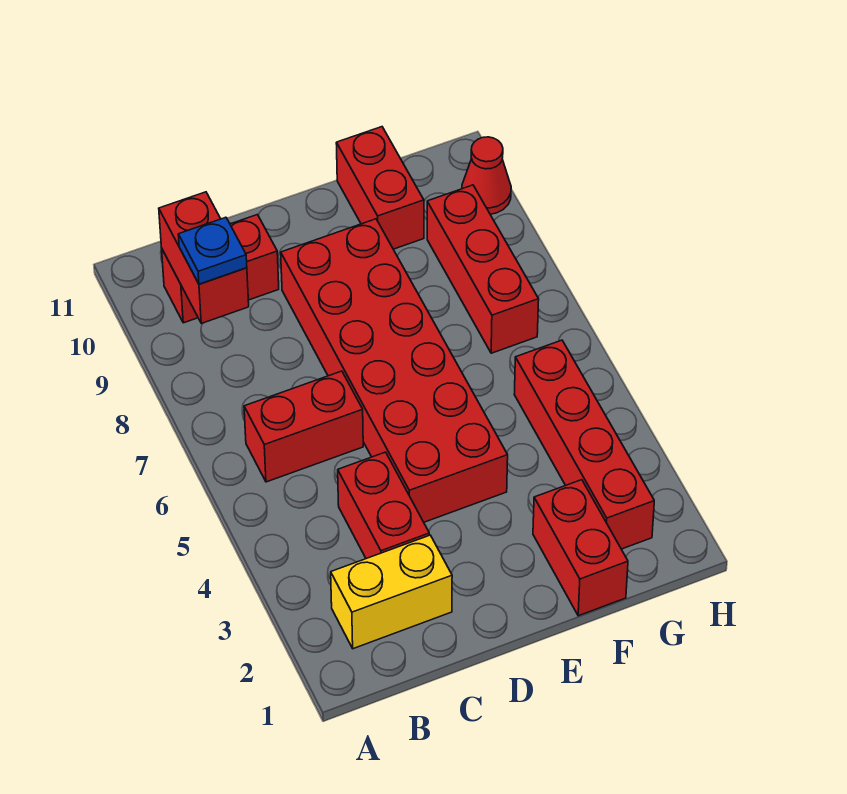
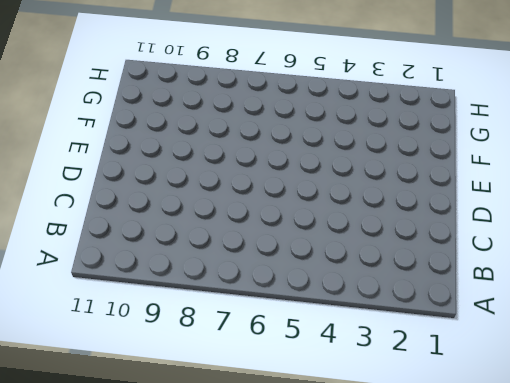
none -> yellow 1x2 brick [331,535,452,649]
none -> red 1x2 brick [244,371,363,482]
none -> red 1x2 brick [162,215,279,323]

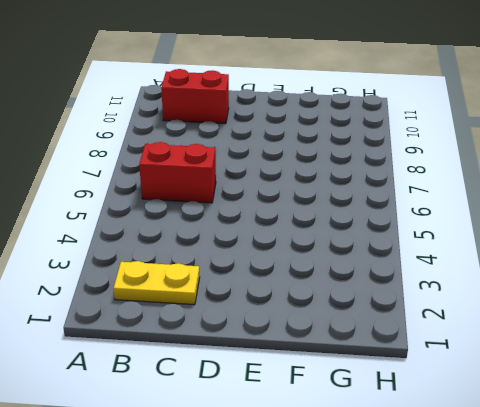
yellow 1x2 plate [114,261,200,305] -> yellow 1x2 brick [331,535,452,649]
none -> red 1x2 brick [338,452,429,559]
none -> red 2x6 brick [281,219,508,522]
none -> red 1x2 brick [533,480,628,616]

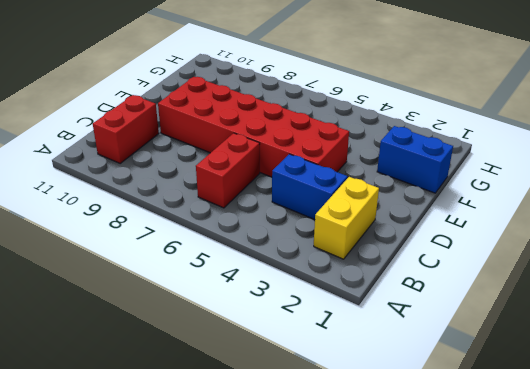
blue 1x2 brick [272,154,348,220] -> red 1x2 brick [338,452,429,559]
blue 1x2 brick [377,126,453,193] -> red 1x2 brick [533,480,628,616]
none -> red 1x2 brick [336,127,424,249]
none -> red 1x4 brick [514,340,654,549]
none -> red 1x3 brick [427,185,539,353]

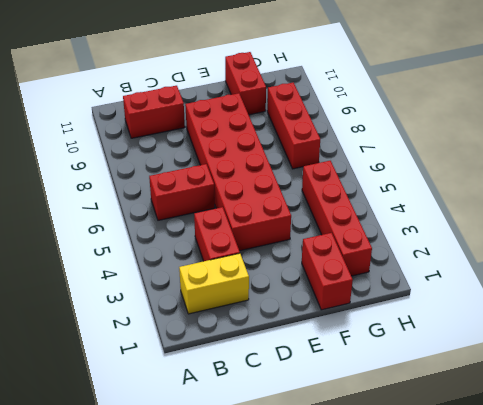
none -> red 1x1 cone [462,137,511,214]
none -> red 1x2 brick [159,192,249,323]
none -> blue 1x1 plate [178,217,247,284]

